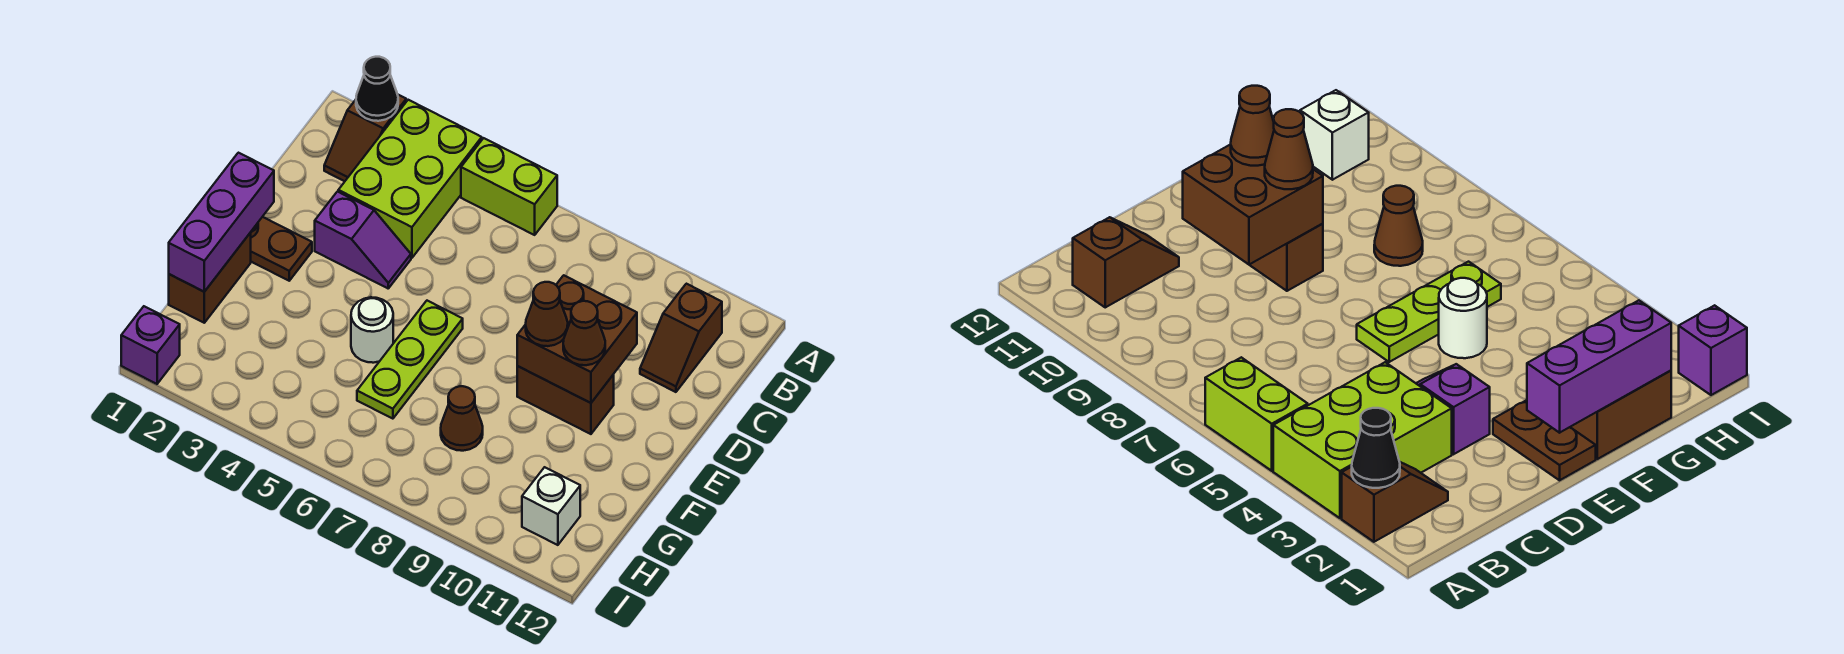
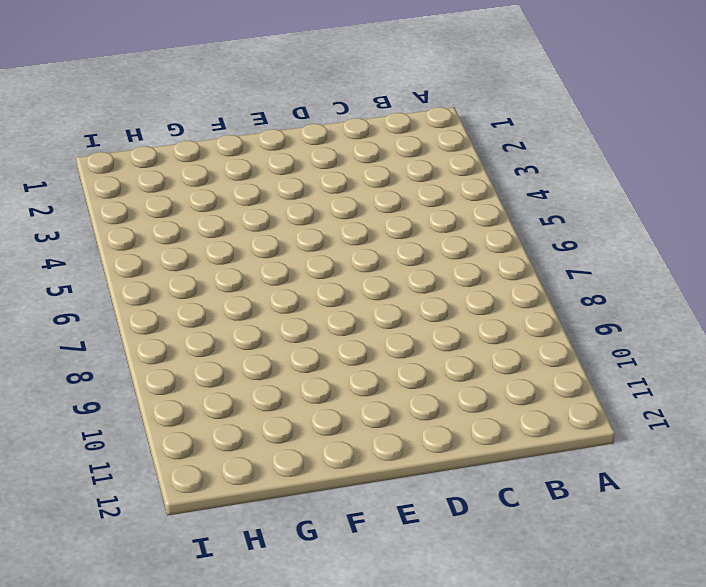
none -> brown 1x2 slope [324,95,406,181]
none -> lime 2x3 brick [338,100,482,258]
none -> lime 1x2 brick [461,138,557,235]

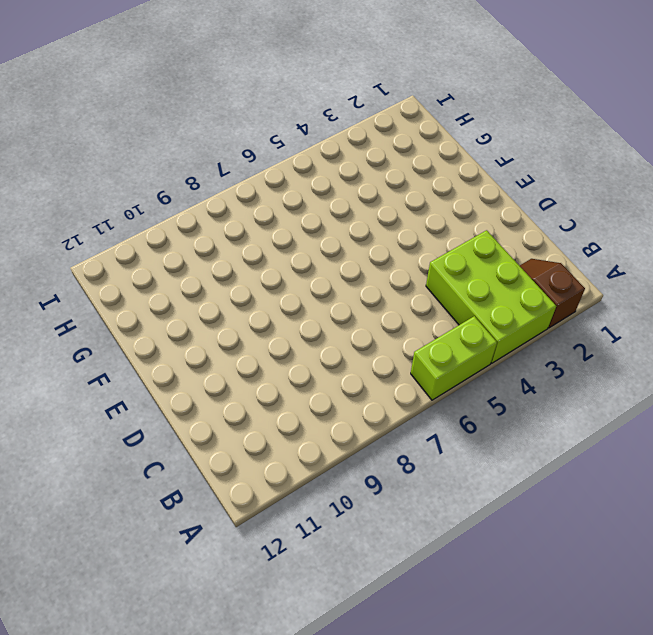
none -> brown 1x2 slope [640,284,722,392]
none -> purple 1x2 slope [315,192,411,288]
none -> brown 1x2 plate [251,217,312,281]

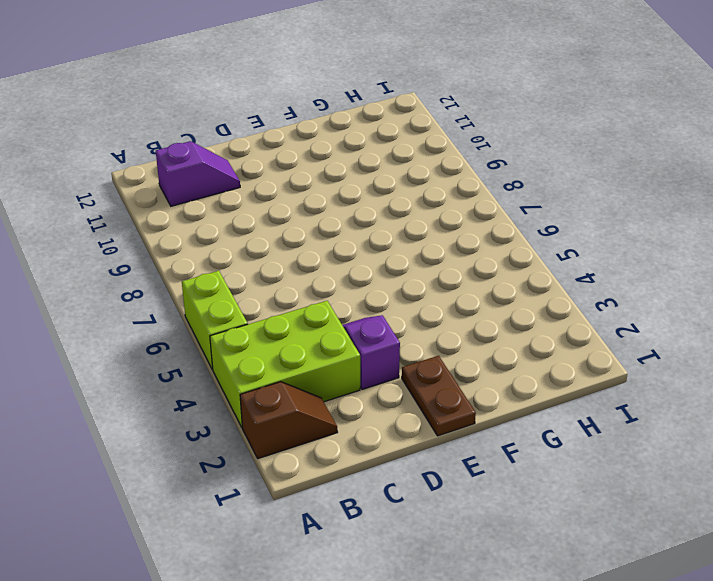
purple 1x2 slope [156,141,240,206] -> brown 1x2 slope [640,284,722,392]
none -> lime 1x3 plate [357,301,463,419]
none -> brown 1x2 brick [517,366,614,434]
none -> brown 1x2 brick [169,233,251,323]

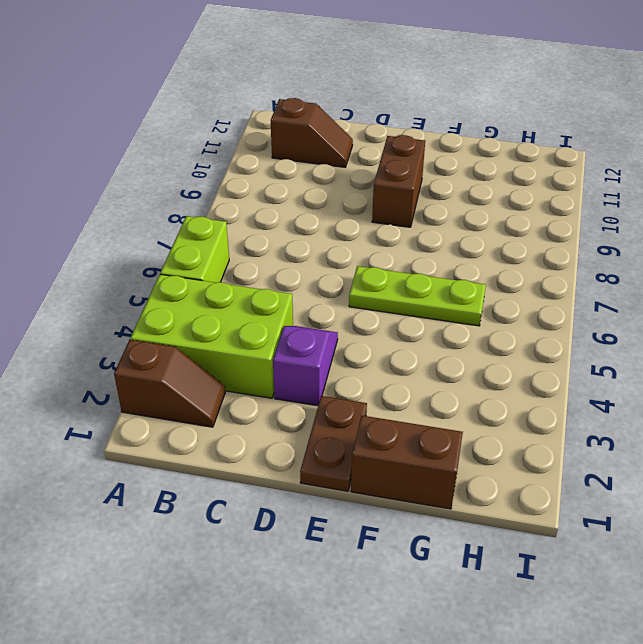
none -> white 1x1 round brick [351,297,393,363]
none -> brown 1x1 cone [441,386,483,451]
none -> white 1x1 brick [522,467,580,545]

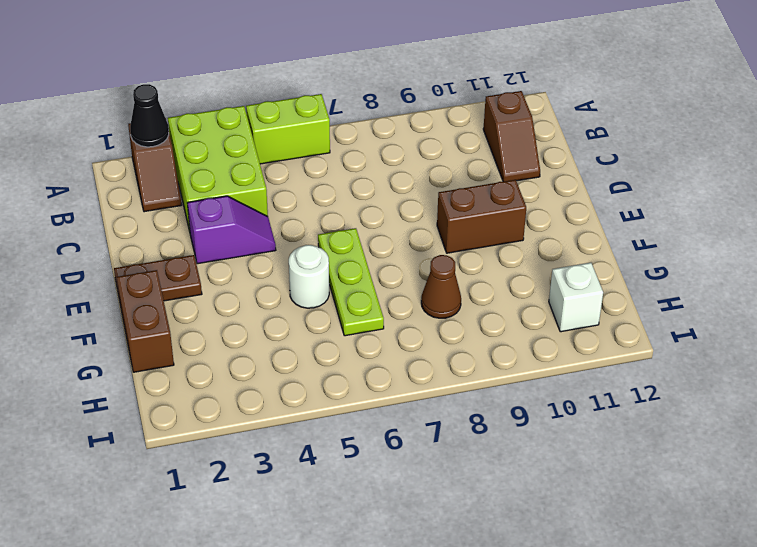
none -> purple 1x1 brick [121,306,180,384]
none -> brown 2x2 brick [517,275,637,403]
none -> purple 1x3 brick [169,153,274,292]

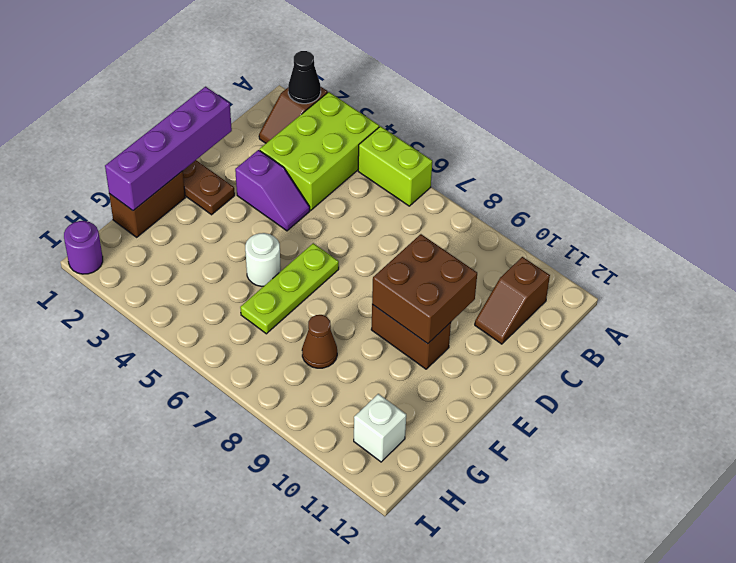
purple 1x4 brick [105,87,232,211] -> purple 1x3 brick [169,153,274,292]
purple 1x1 round brick [64,221,103,274] -> purple 1x1 brick [121,306,180,384]
none -> brown 1x1 cone [526,282,568,346]
none -> brown 1x1 cone [563,301,605,365]

